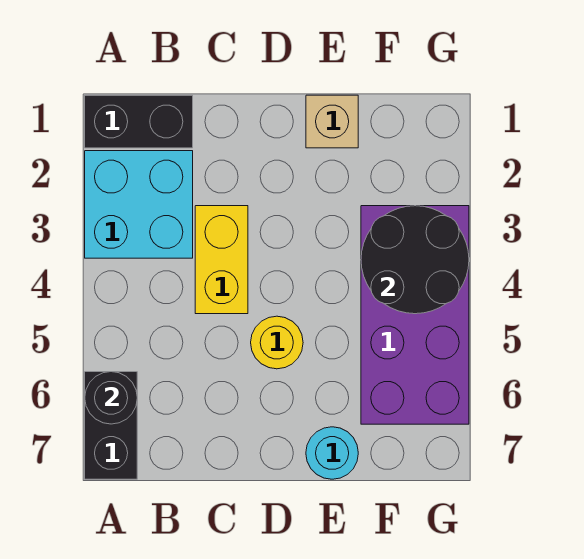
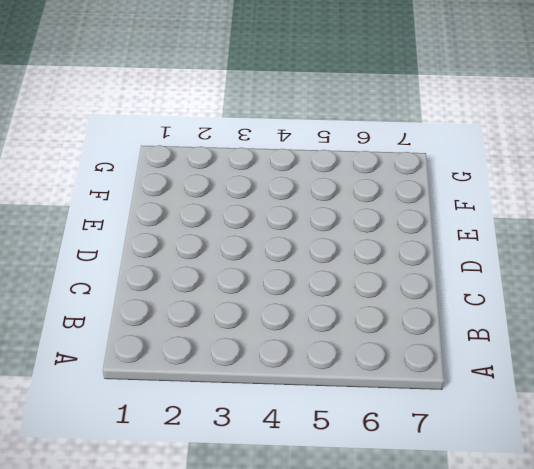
none -> black 1x2 brick [85,95,193,148]
none -> cyan 2x2 brick [85,151,193,258]

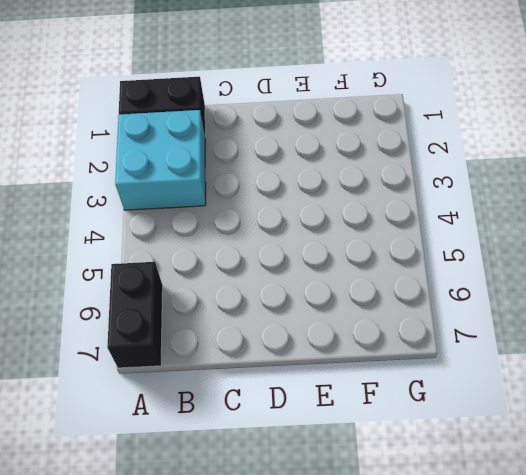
none -> yellow 1x2 brick [195,206,248,314]
none -> yellow 1x1 round brick [251,316,303,369]

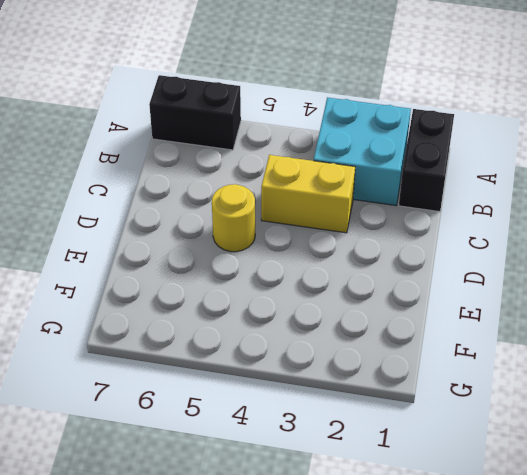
none -> tan 1x1 brick [306,95,358,148]
none -> cyan 1x1 round brick [306,427,358,479]

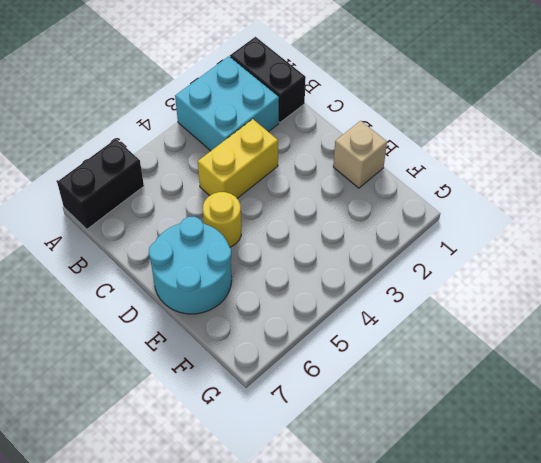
cyan 2x2 round brick [149,217,232,314] -> cyan 1x1 round brick [306,427,358,479]
none -> purple 2x4 brick [361,206,469,424]
none -> black 1x1 round brick [85,372,137,424]

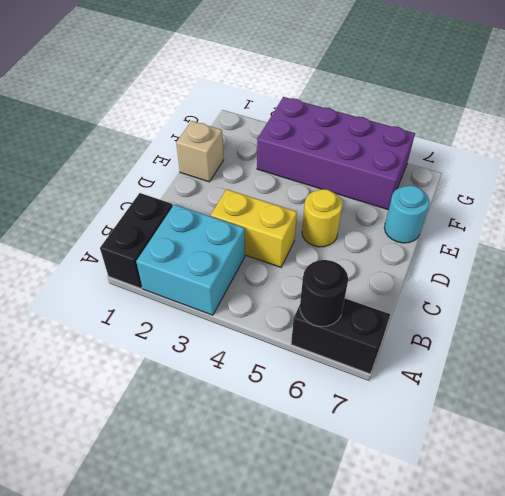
none -> black 2x2 round brick [361,206,469,314]

